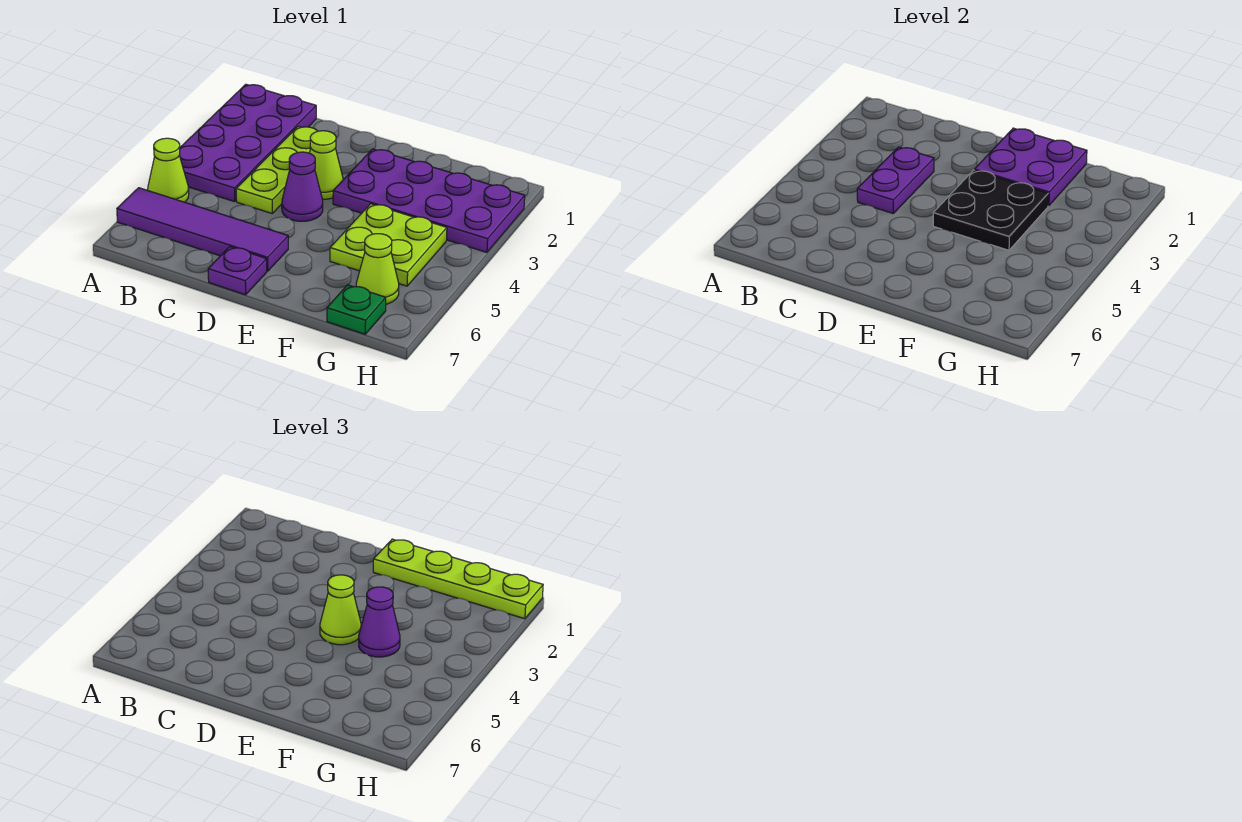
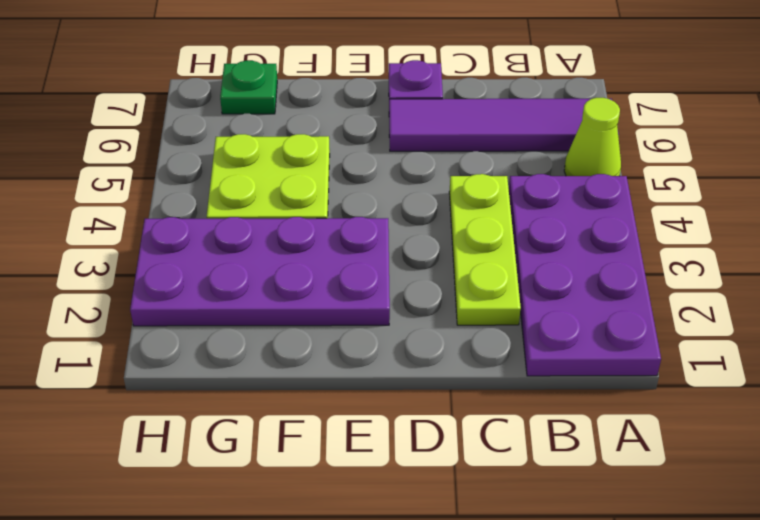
none -> lime 1x1 cone [310,131,343,199]
none -> purple 1x1 cone [282,152,323,221]
none -> lime 1x1 cone [356,234,399,304]

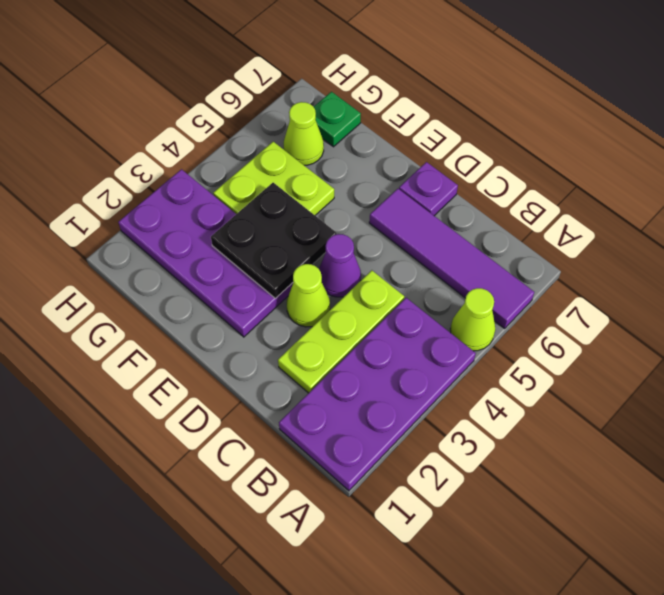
none -> purple 1x2 plate [857,147,934,213]
none -> purple 2x2 plate [975,128,1087,206]
none -> lime 1x4 plate [373,539,543,619]

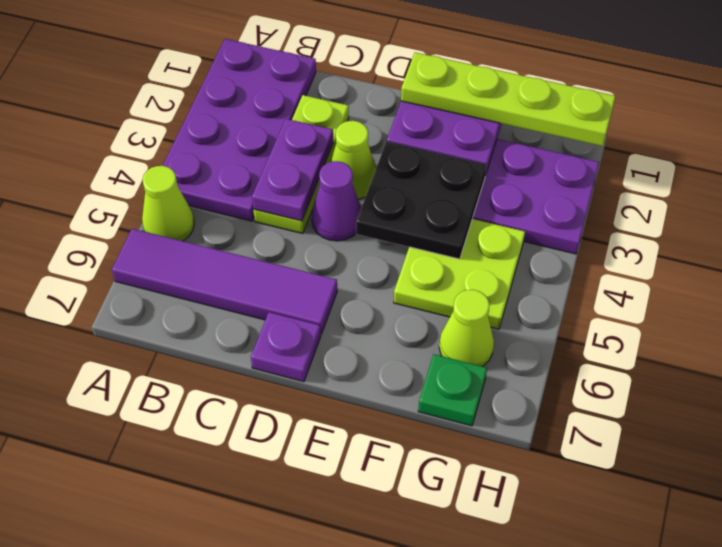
none -> lime 1x1 cone [320,575,361,645]
none -> purple 1x1 cone [359,587,400,657]

